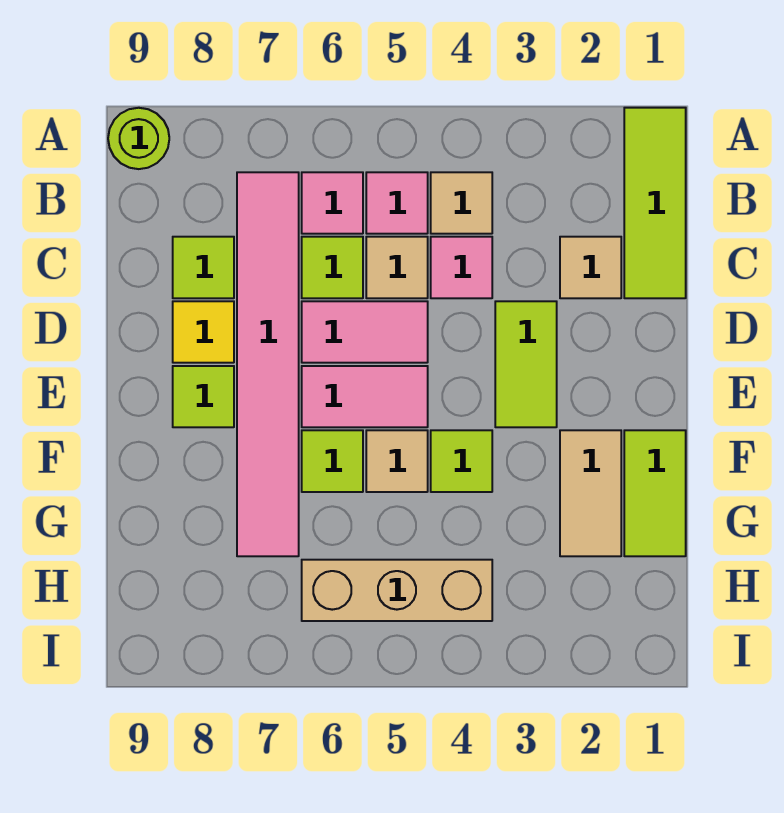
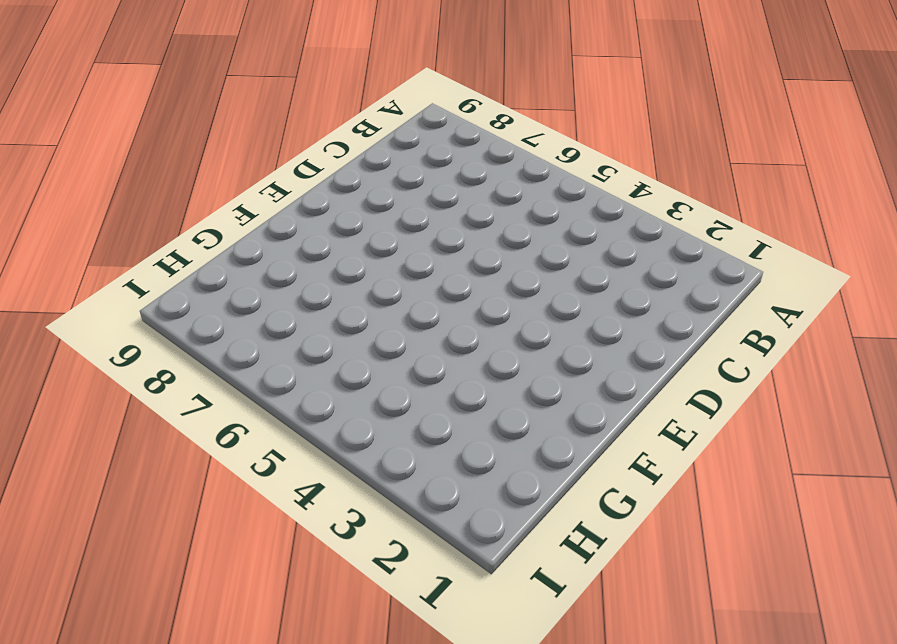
none -> lime 1x3 tile [624,108,686,298]
none -> lime 1x1 round brick [108,108,169,169]
none -> tan 1x1 tile [431,172,492,234]

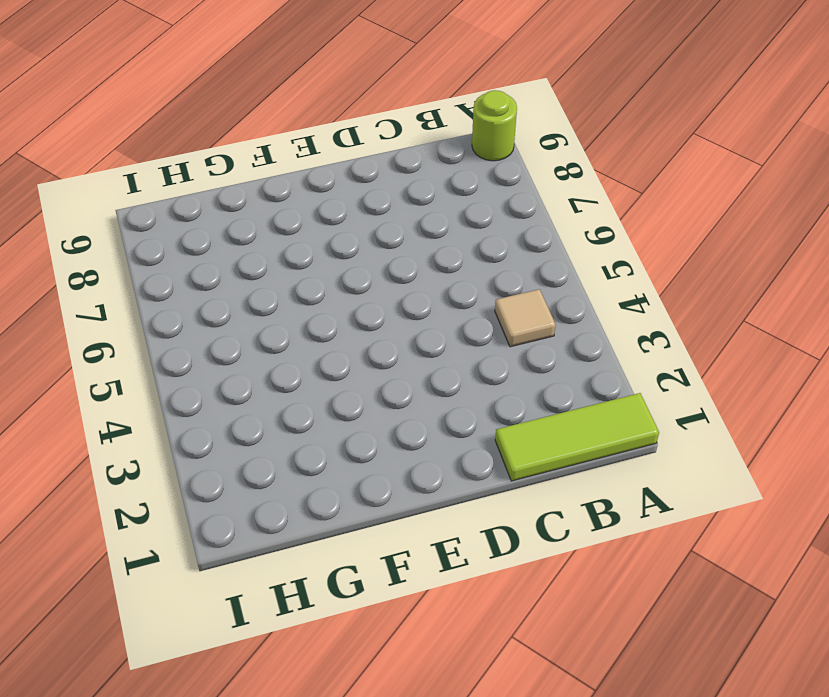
none -> pink 1x1 tile [366,172,428,234]
none -> pink 1x1 tile [302,172,363,234]
none -> pink 1x6 tile [237,172,299,556]

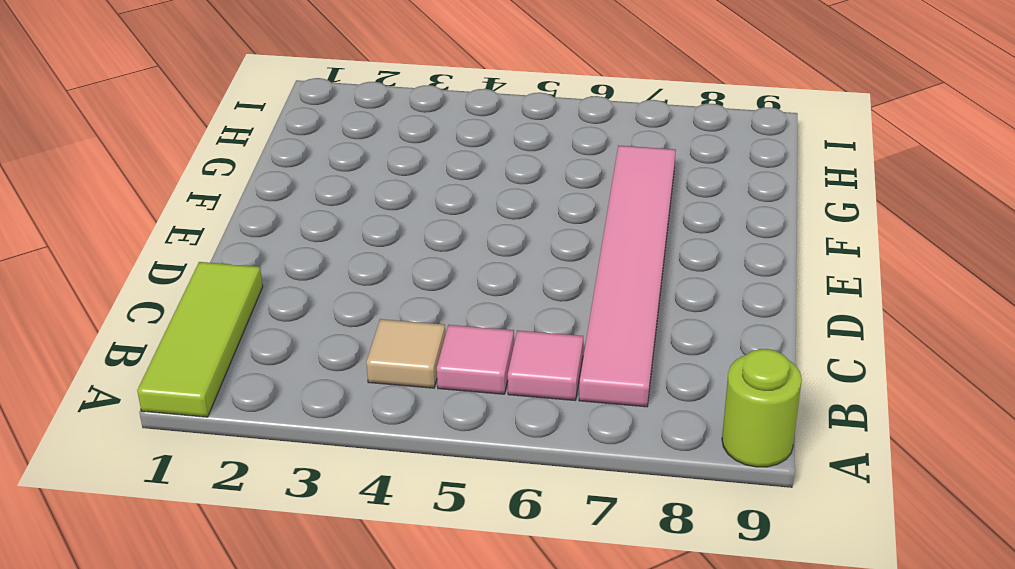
none -> tan 1x1 tile [560,237,621,298]
none -> pink 1x1 tile [431,237,492,298]
none -> tan 1x1 tile [366,237,428,298]

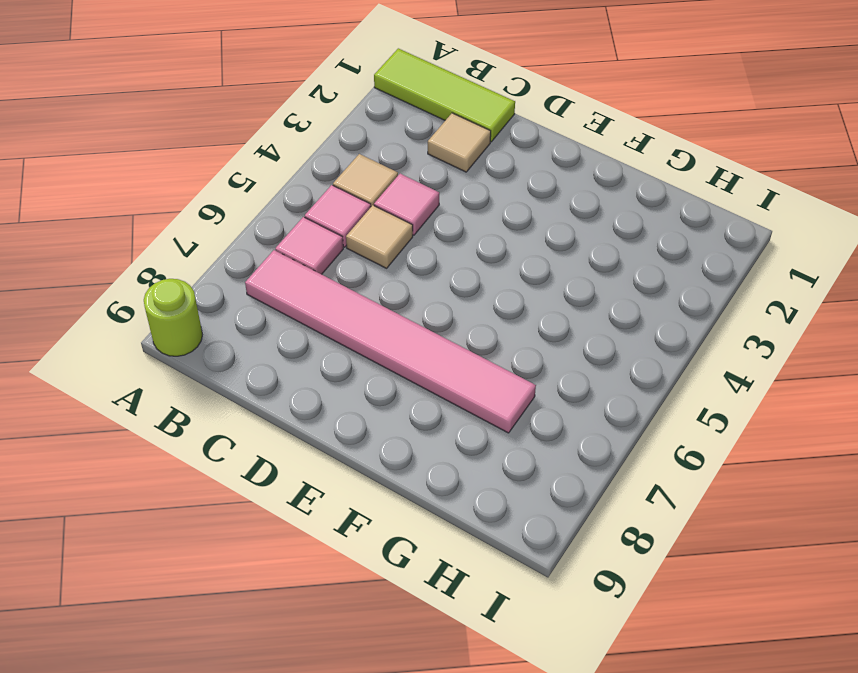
none -> lime 1x1 tile [302,237,363,298]
none -> lime 1x1 tile [173,237,234,298]
none -> lime 1x2 tile [495,301,557,427]

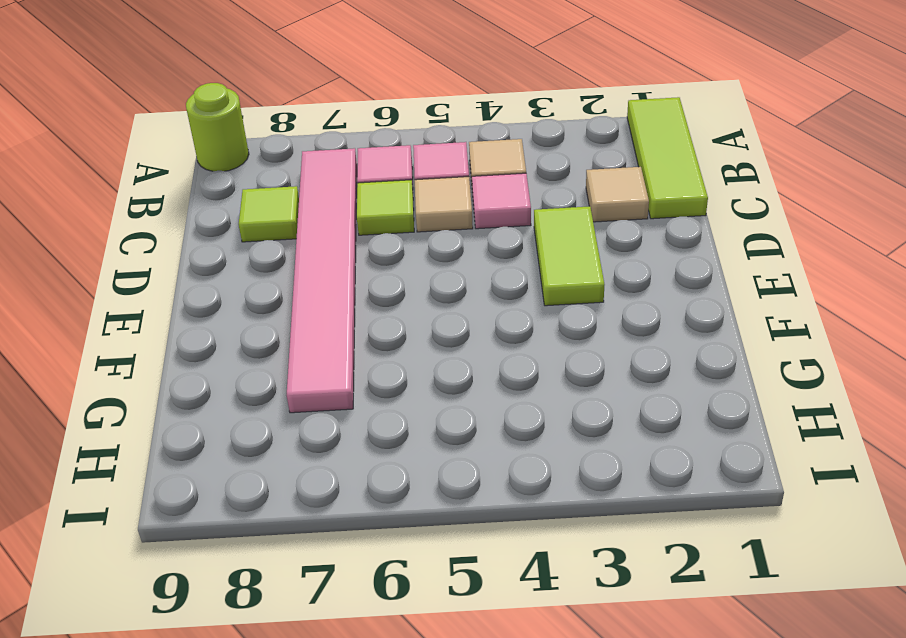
none -> pink 1x2 tile [302,301,428,363]
none -> yellow 1x1 tile [173,301,234,363]
none -> pink 1x2 tile [302,366,428,427]

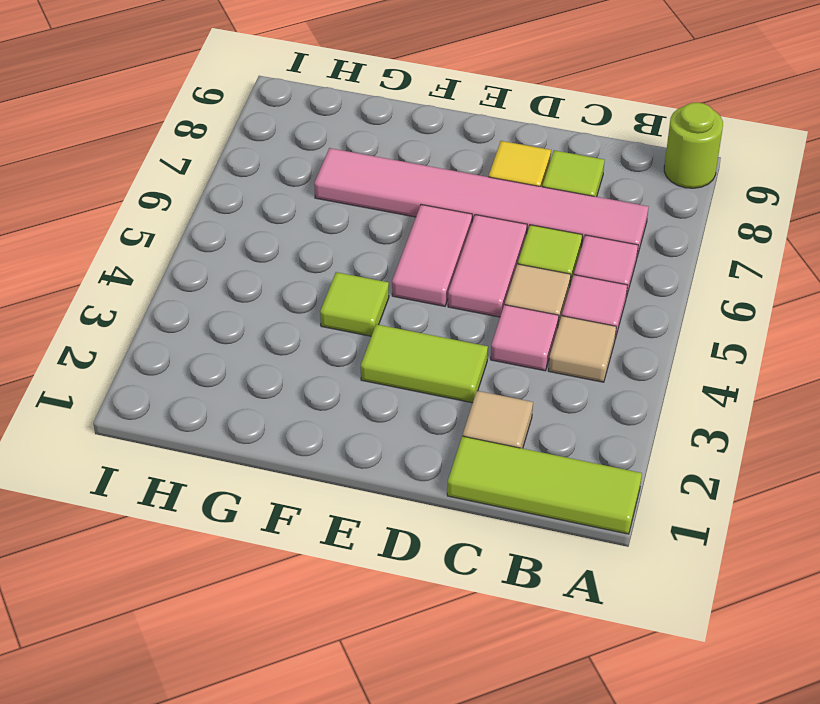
none -> lime 1x1 tile [173,366,234,427]
none -> lime 1x2 tile [624,430,686,556]
none -> tan 1x2 tile [560,430,621,556]

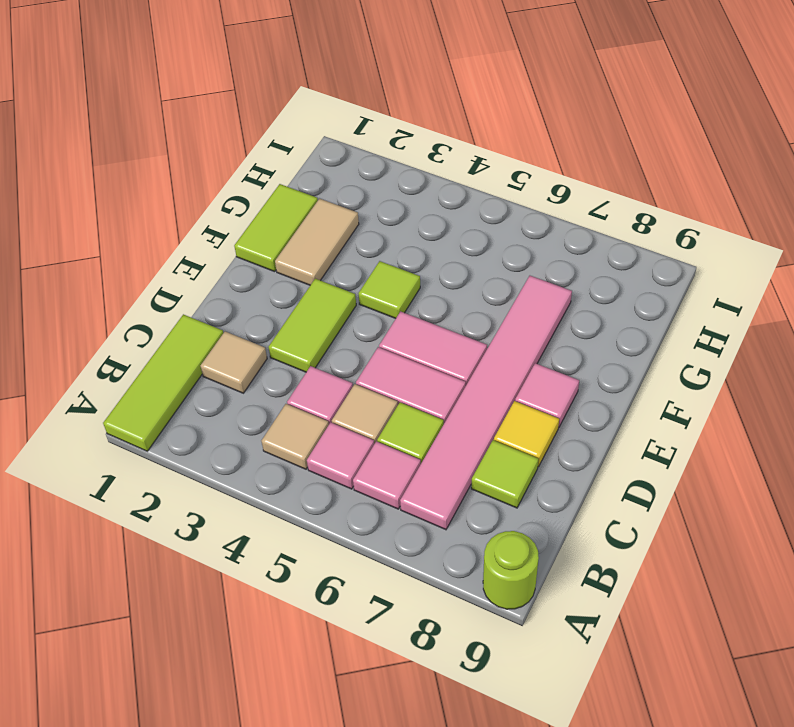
pink 1x1 tile [515,363,579,427] -> lime 1x1 tile [173,366,234,427]
none -> tan 1x1 tile [366,430,428,492]
none -> lime 1x1 tile [302,430,363,492]
none -> tan 1x3 brick [302,560,492,621]

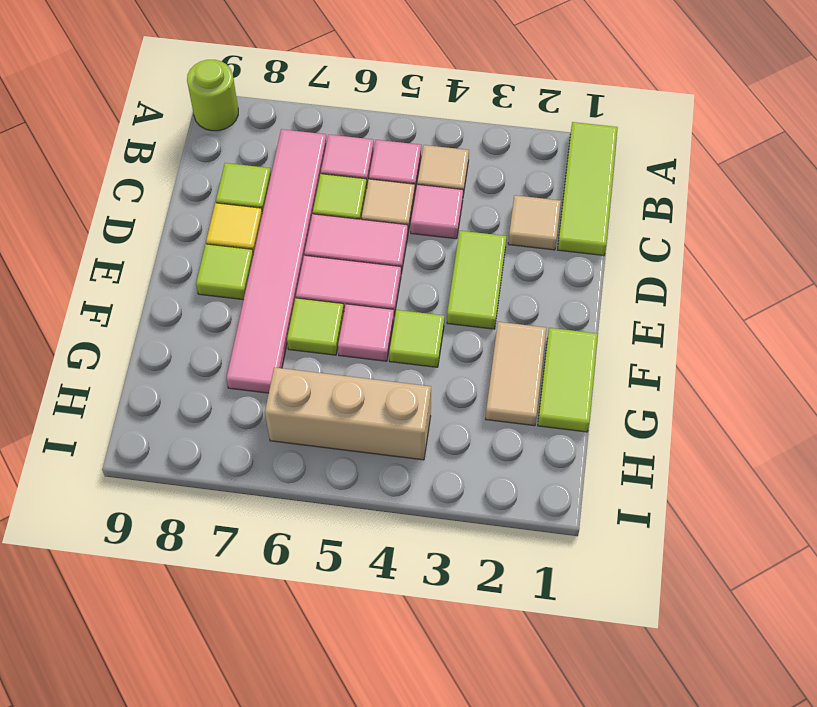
pink 1x1 tile [338,304,394,361] -> tan 1x1 tile [366,430,428,492]

